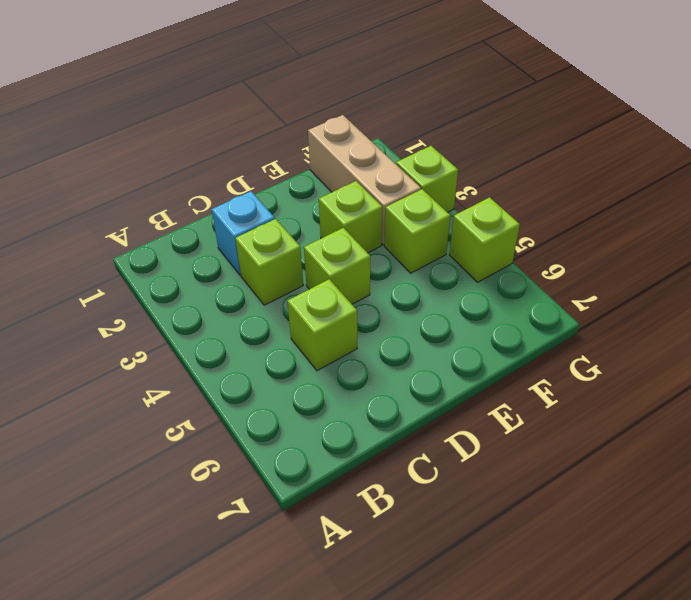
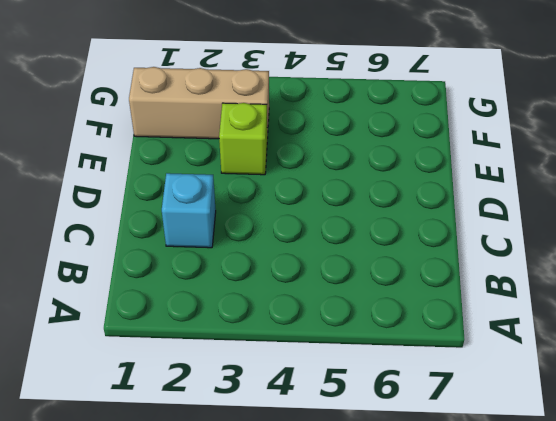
none -> lime 1x1 brick [235,219,303,305]
none -> lime 1x1 brick [287,279,357,371]

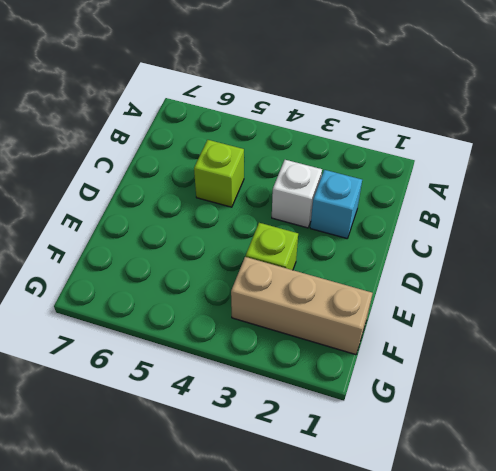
white 1x1 brick [272,160,322,228] -> lime 1x1 brick [235,219,303,305]
none -> lime 1x1 brick [304,228,370,304]
none -> lime 1x1 brick [384,189,450,273]

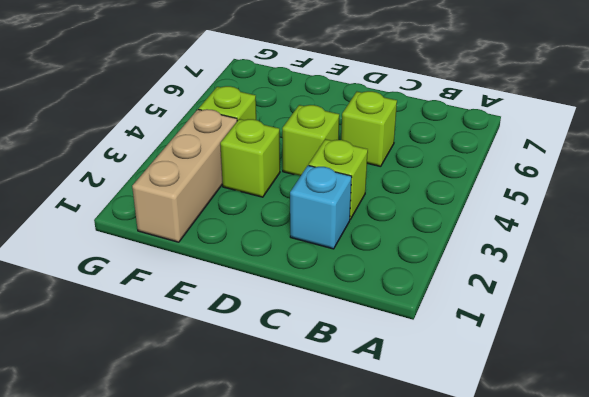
none -> lime 1x1 brick [396,146,458,212]
none -> lime 1x1 brick [449,197,520,282]

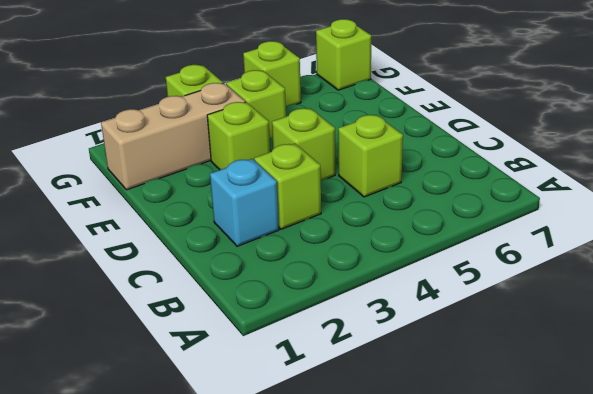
lime 1x1 brick [316,19,371,90] -> none

